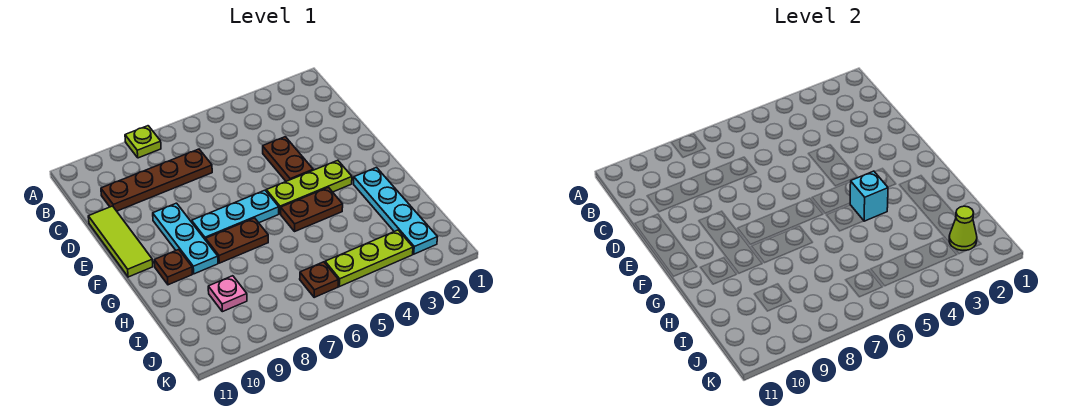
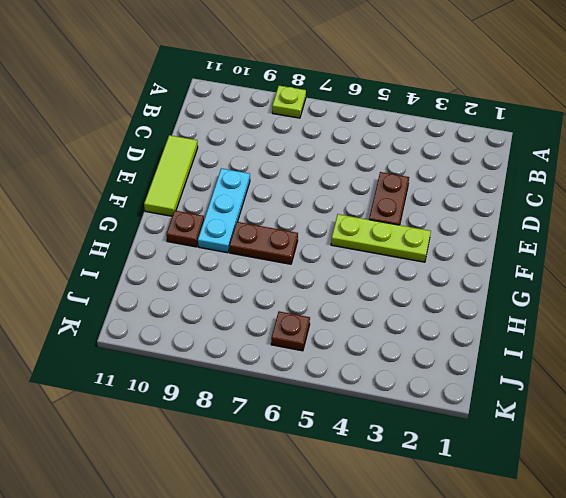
none -> brown 1x4 plate [101,149,212,211]
none -> cyan 1x3 plate [192,190,279,240]
none -> cyan 1x4 plate [354,168,437,254]

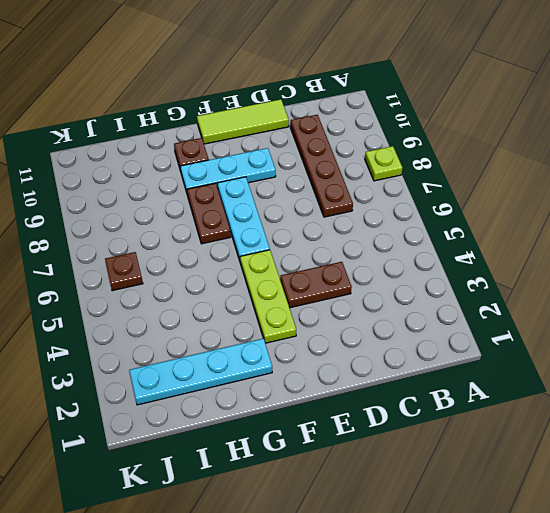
none -> brown 1x2 plate [281,187,343,231]
none -> pink 1x1 plate [208,276,247,312]
none -> lime 1x3 plate [325,230,413,287]

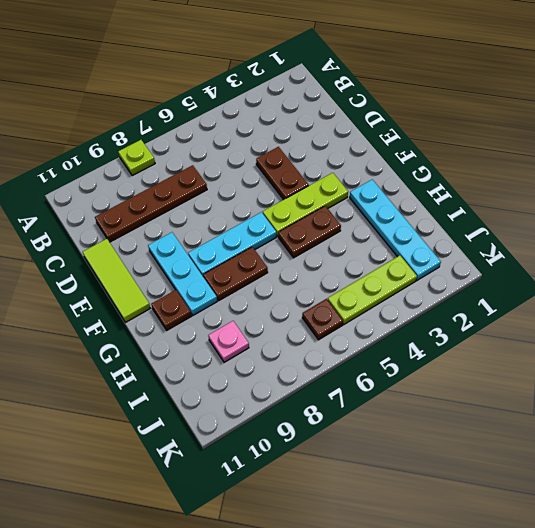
none -> cyan 1x1 brick [850,171,888,221]
none -> lime 1x1 cone [949,206,977,250]

